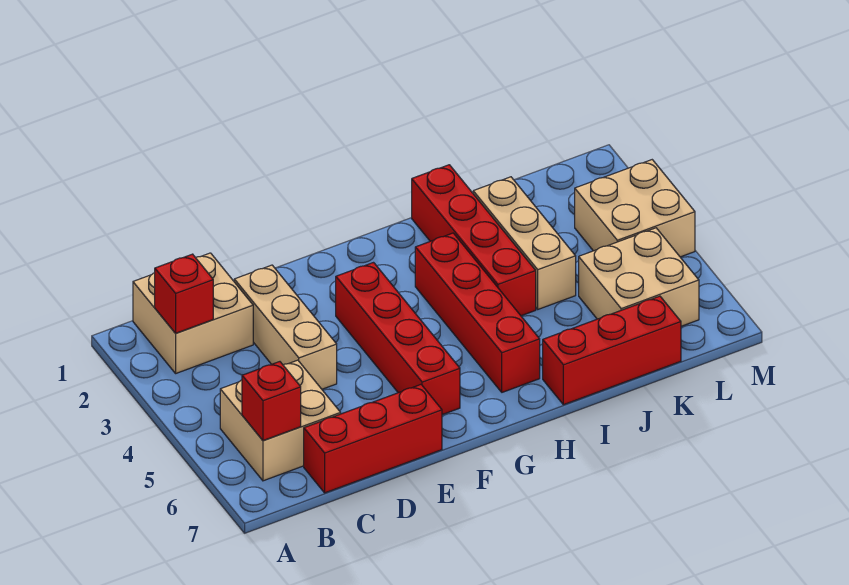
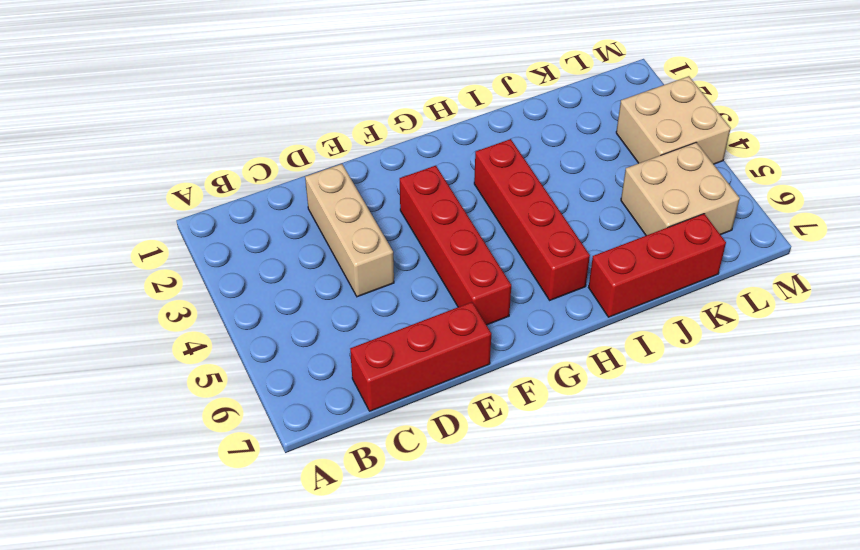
none -> tan 2x2 brick [133,253,253,373]
none -> tan 2x2 brick [220,360,341,481]
none -> red 1x4 brick [412,165,536,316]

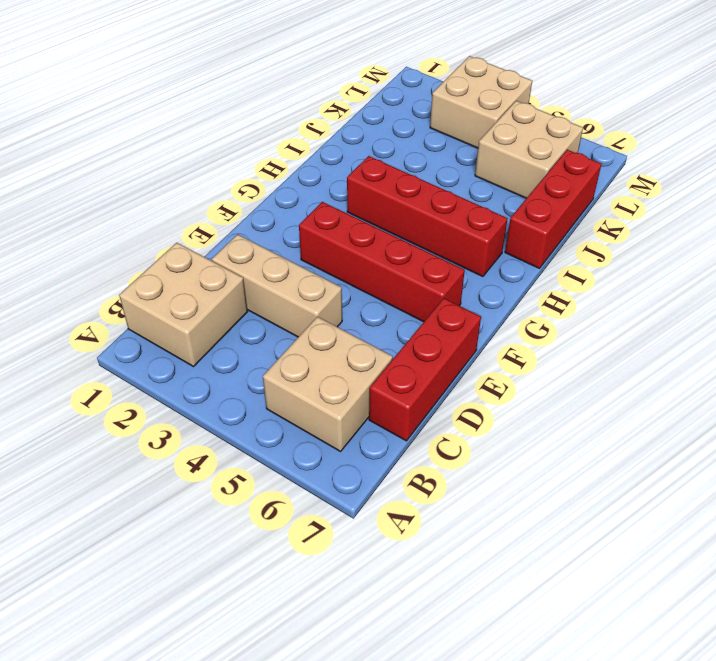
none -> red 1x4 brick [412,165,536,316]
none -> tan 1x3 brick [473,177,576,309]
none -> red 1x1 brick [155,254,213,333]

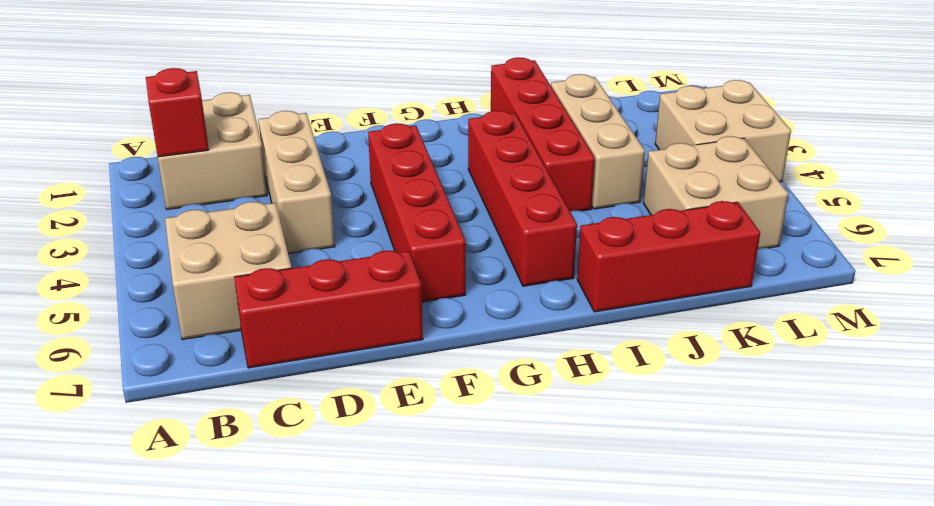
none -> red 1x1 brick [242,362,301,441]

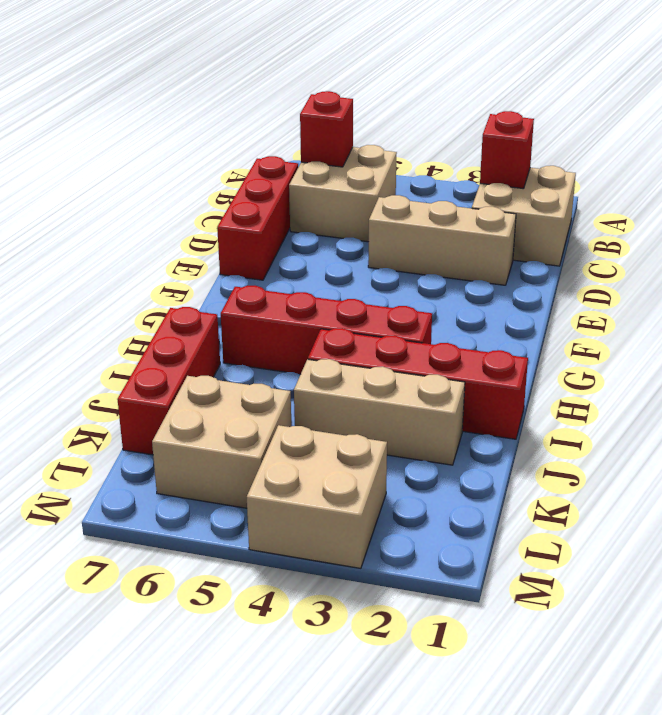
none -> red 1x4 brick [336,263,460,415]

